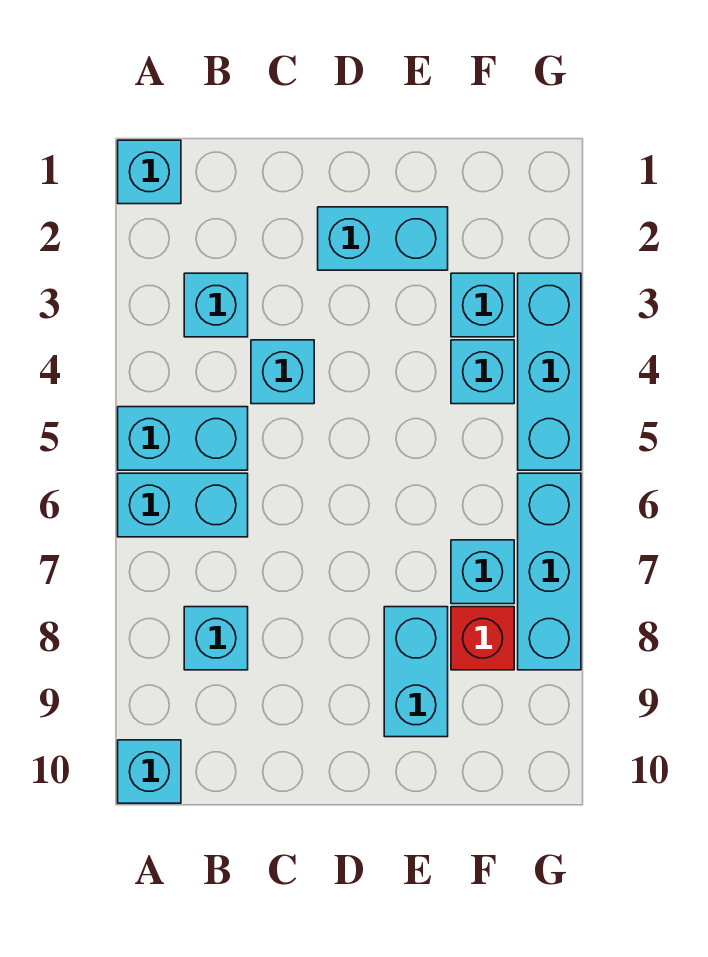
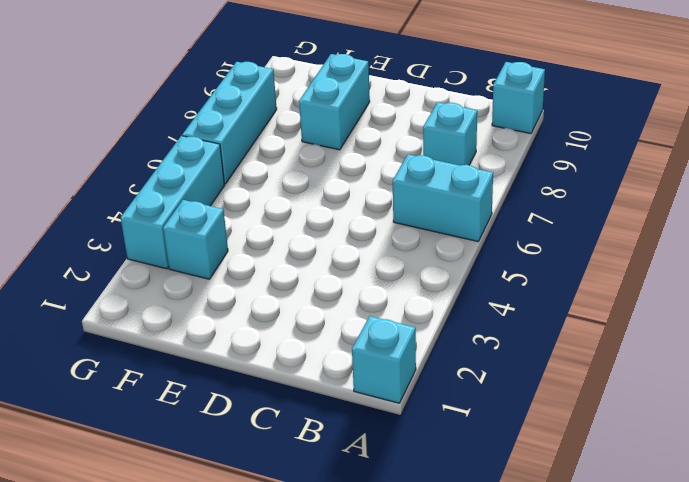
none -> cyan 1x2 brick [118,407,248,470]
none -> cyan 1x1 brick [184,273,248,337]
none -> cyan 1x1 brick [251,340,314,404]

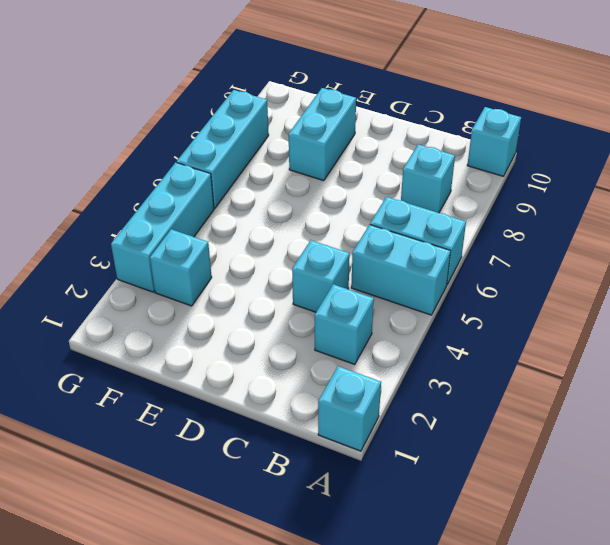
none -> cyan 1x2 brick [318,207,448,270]
none -> cyan 1x1 brick [451,340,514,404]
none -> cyan 1x1 brick [451,540,514,604]

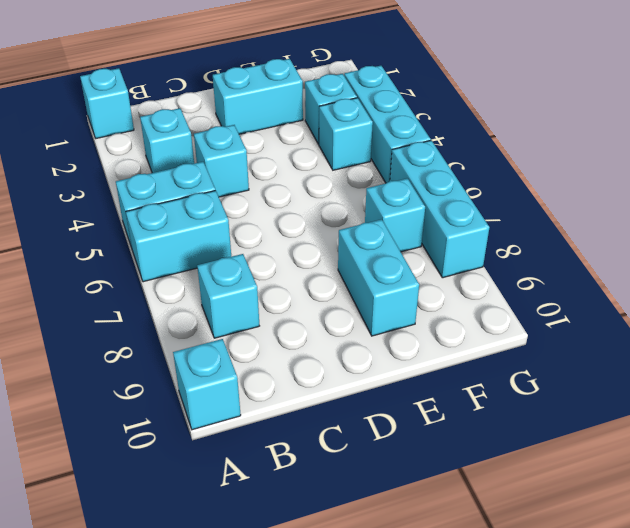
none -> red 1x1 brick [451,607,514,670]

